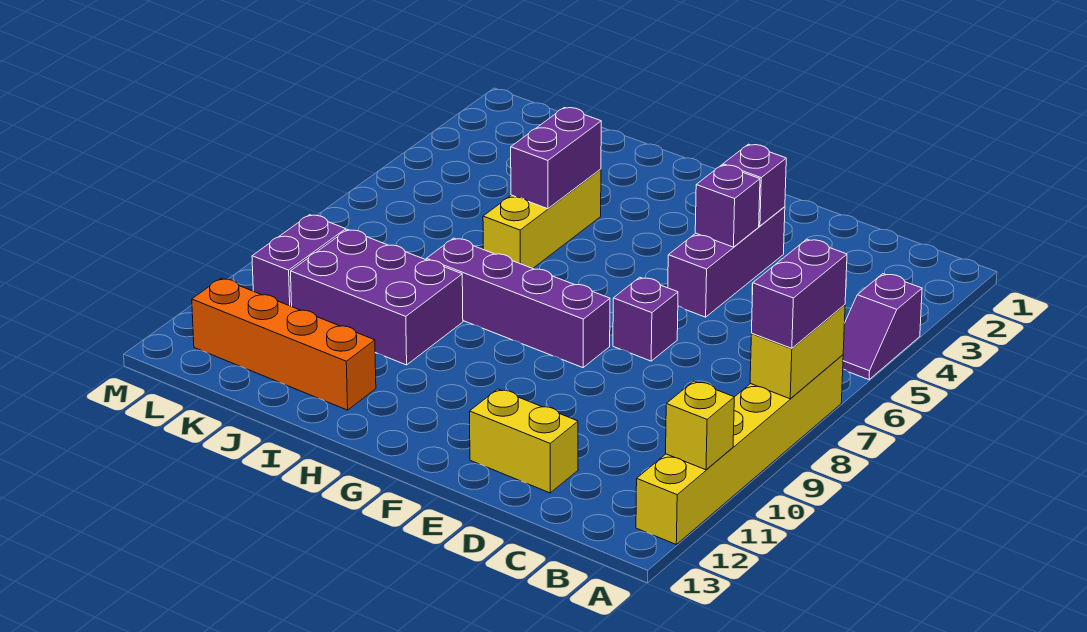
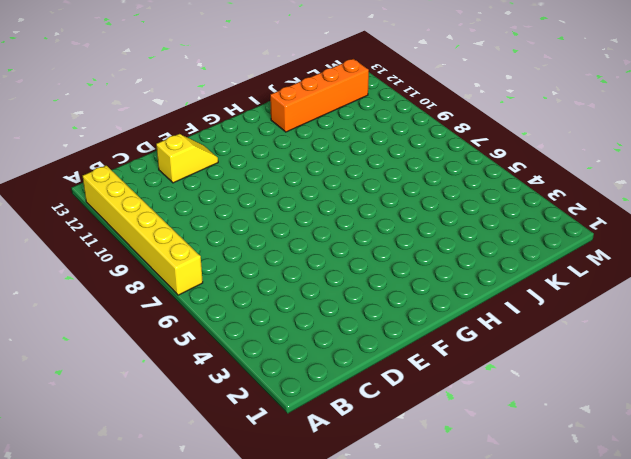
yellow 1x2 slope [156,134,218,183] -> yellow 1x2 brick [470,389,578,493]
none -> purple 1x2 slope [843,274,922,380]
none -> purple 1x3 brick [668,207,785,317]
none -> purple 1x1 brick [613,277,678,361]

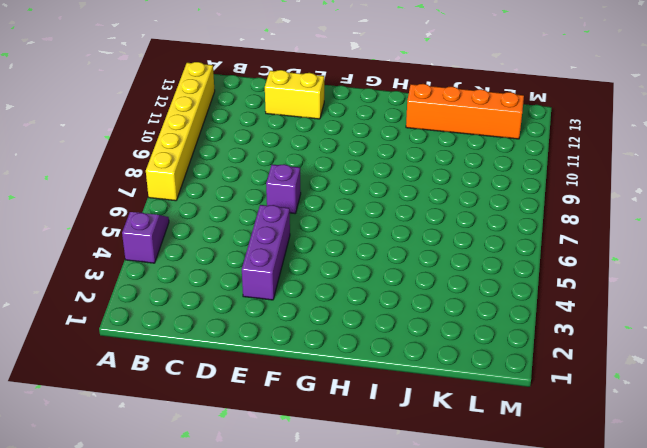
none -> purple 1x4 brick [426,238,610,368]
none -> yellow 1x3 brick [483,169,601,268]
none -> purple 2x3 brick [291,230,463,365]

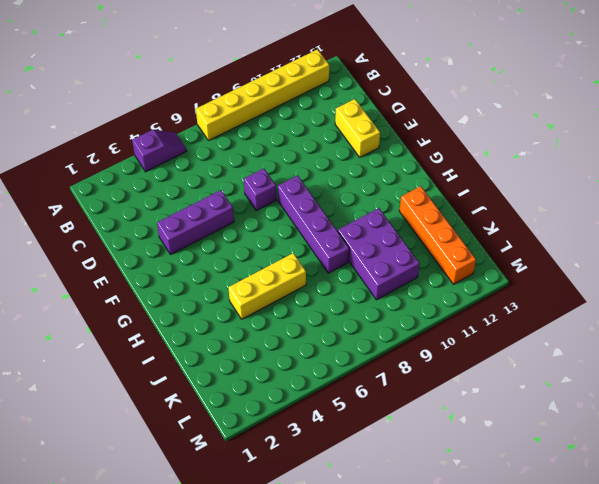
none -> purple 1x2 brick [252,215,346,306]
none -> yellow 1x2 brick [750,305,845,399]
none -> yellow 1x1 brick [666,381,734,470]

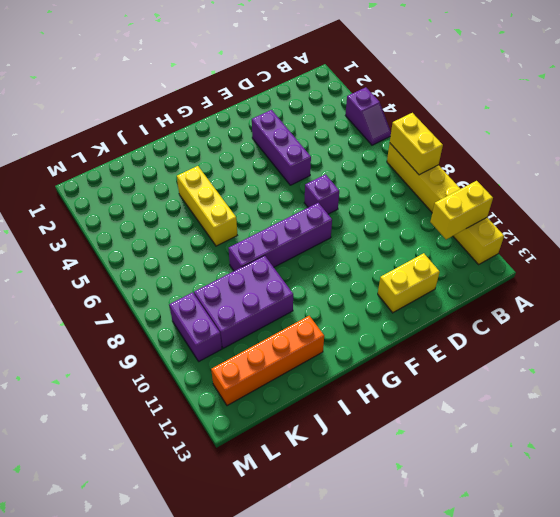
yellow 1x2 brick [430,181,493,239] -> yellow 1x1 brick [666,381,734,470]
none -> purple 1x1 brick [723,144,786,226]
none -> purple 1x1 brick [695,165,760,247]
none -> purple 1x2 brick [511,108,601,209]

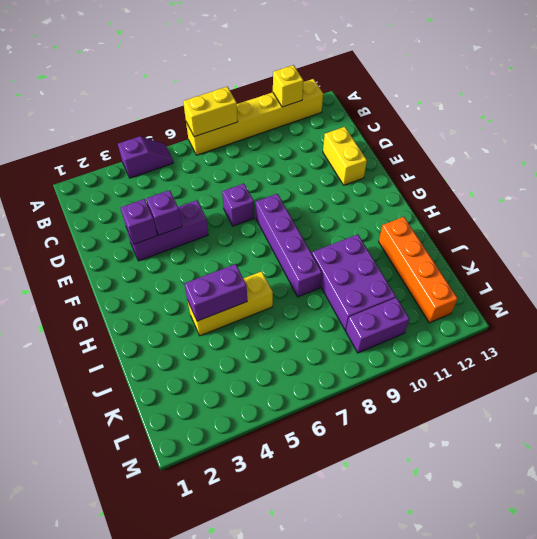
none -> purple 1x2 brick [752,239,847,348]

